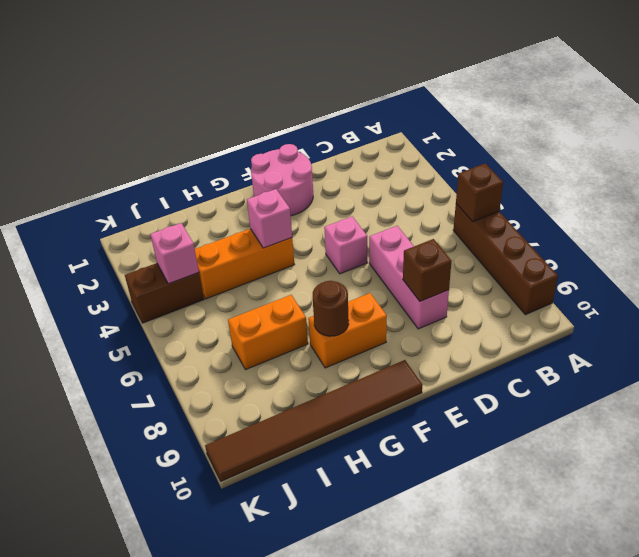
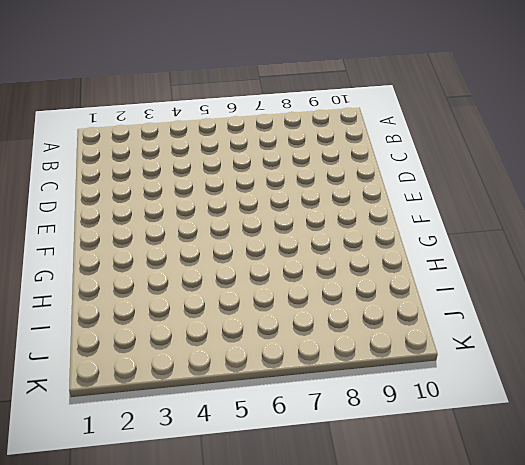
none -> brown 1x4 brick [453,204,558,315]
none -> pink 1x3 brick [369,226,449,329]
none -> pink 2x2 round brick [251,144,313,216]

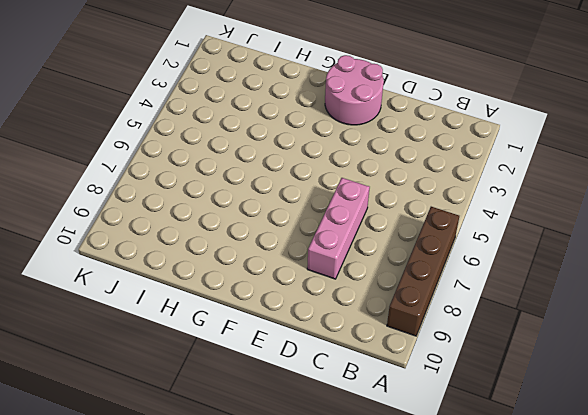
none -> pink 1x1 brick [324,216,367,274]
none -> orange 1x2 brick [308,293,387,368]
none -> brown 1x6 tile [205,360,422,481]

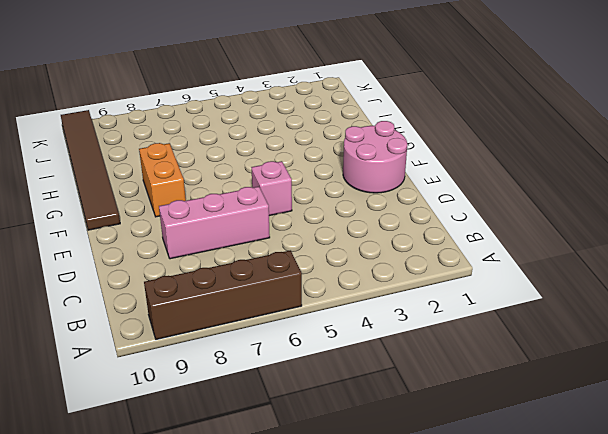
none -> orange 1x3 brick [195,229,295,299]
none -> orange 1x2 brick [228,295,308,370]
none -> brown 1x2 brick [125,263,204,323]

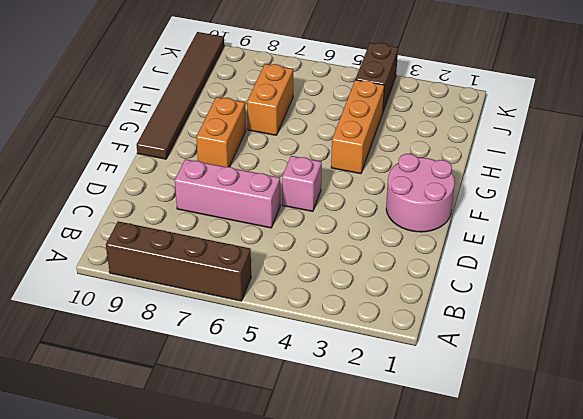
none -> brown 1x1 brick [456,163,503,222]
none -> brown 1x1 brick [403,239,451,301]
none -> pink 1x1 brick [247,189,292,248]

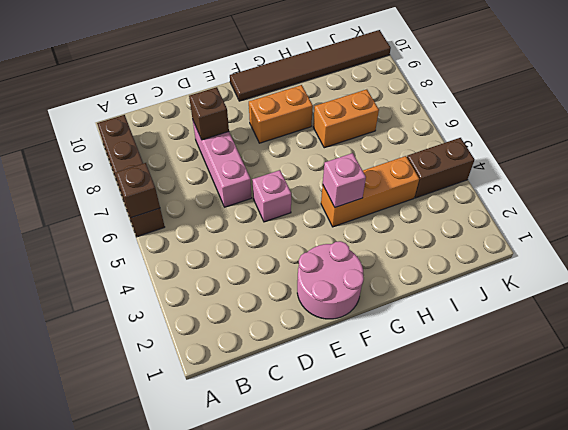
none -> brown 1x1 round brick [313,281,349,336]
none -> pink 1x1 brick [150,223,199,284]

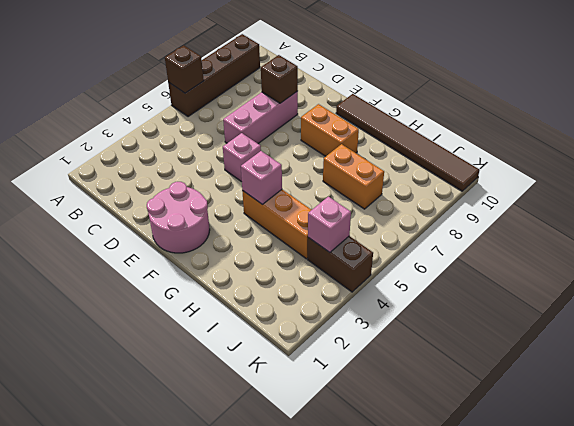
none -> brown 1x1 round brick [313,281,349,336]

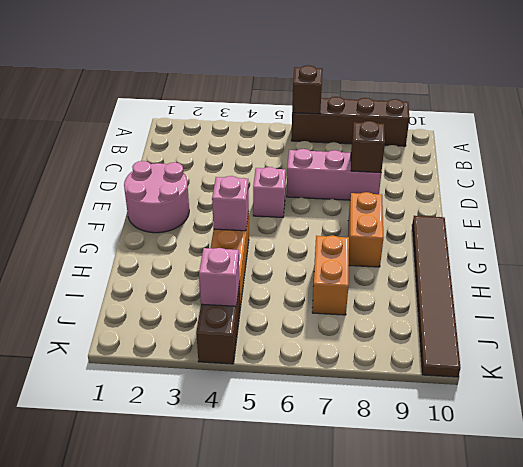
none -> brown 1x1 round brick [313,281,349,336]

